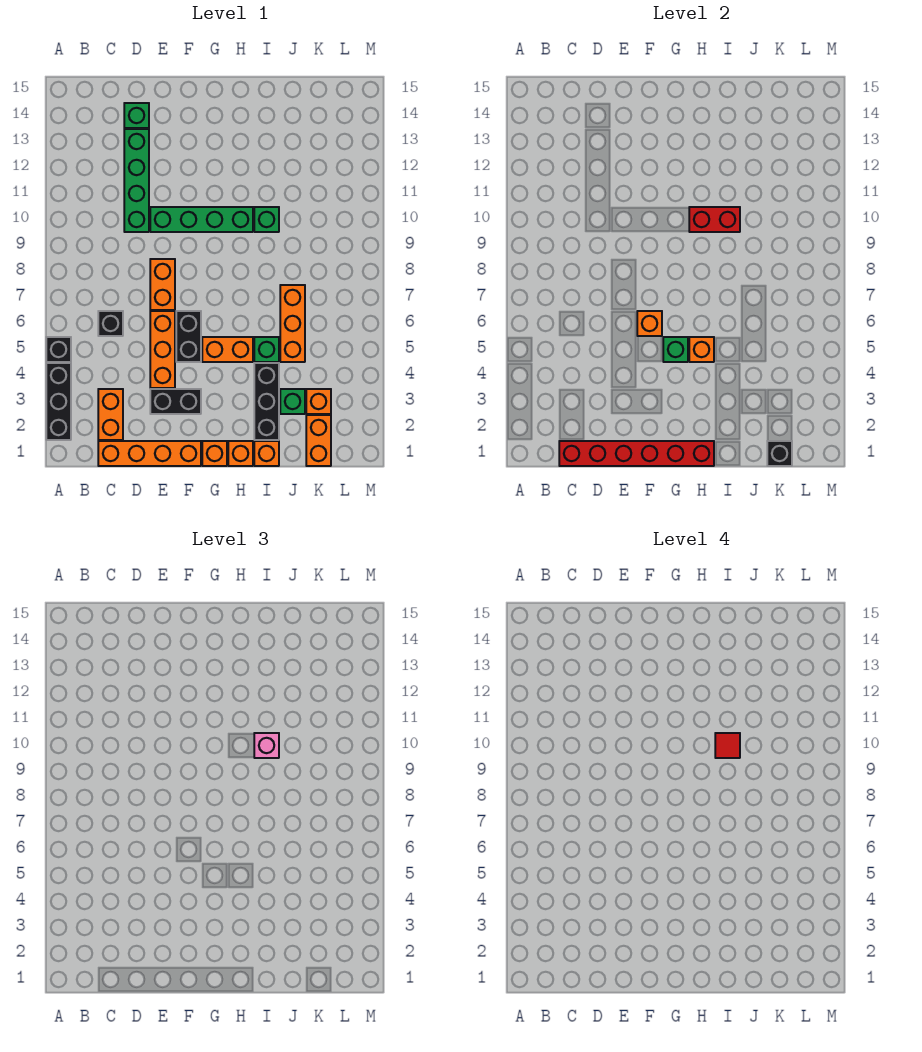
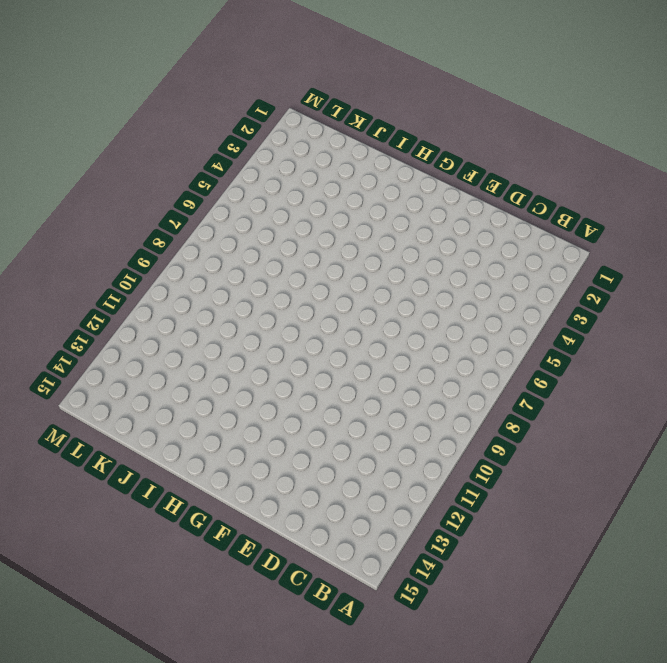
none -> black 1x3 brick [46,363,71,440]
none -> black 1x1 brick [46,337,71,362]
none -> orange 1x4 brick [98,441,201,466]
none -> orange 1x2 brick [98,389,123,440]

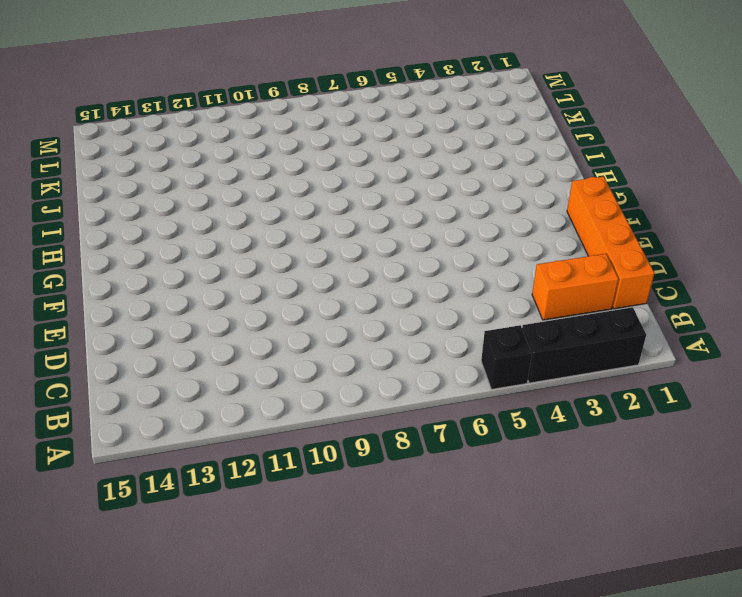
none -> black 1x1 brick [98,311,123,336]
none -> green 1x4 brick [124,129,149,232]
none -> green 1x1 brick [124,103,149,128]
none -> black 1x2 brick [150,389,201,414]

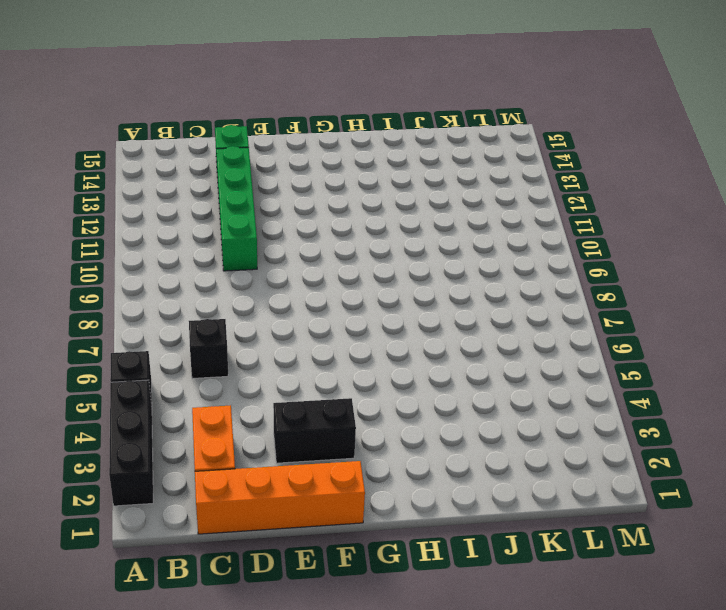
none -> orange 1x3 brick [150,311,175,388]
none -> orange 1x2 brick [150,259,175,310]
none -> green 1x4 brick [150,207,253,232]
none -> black 1x2 brick [176,311,201,362]

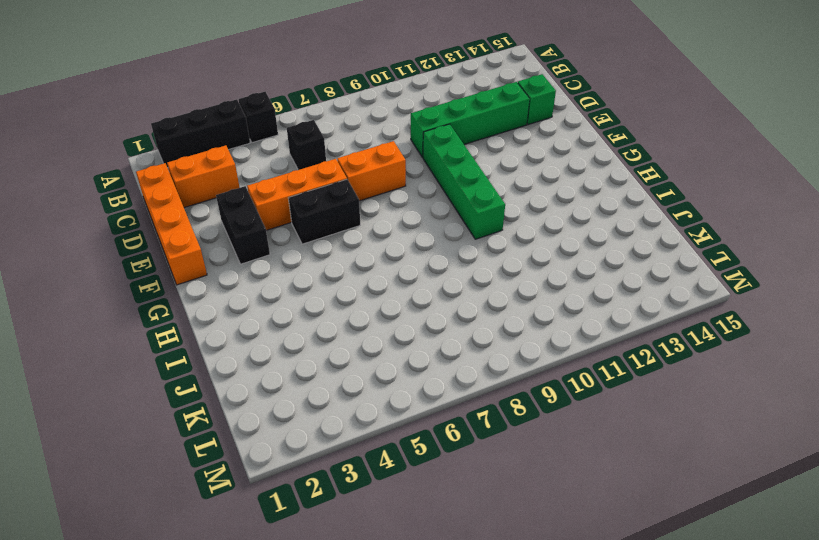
none -> orange 1x1 brick [202,441,227,466]
none -> orange 1x2 brick [202,337,253,362]
none -> orange 1x1 brick [228,441,253,466]
none -> orange 1x1 brick [254,441,279,466]

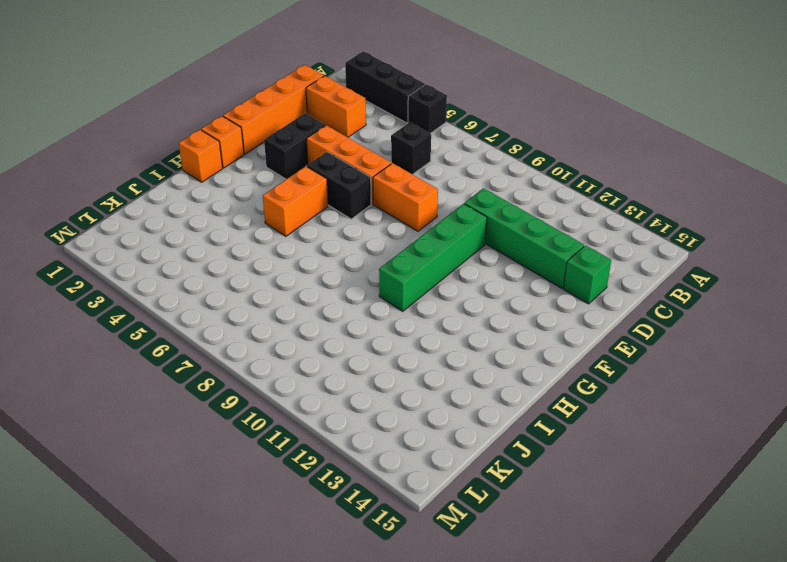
none -> orange 1x1 brick [254,441,279,466]
none -> black 1x3 brick [254,363,279,440]
none -> green 1x1 brick [254,337,279,362]
none -> green 1x1 brick [254,207,279,232]

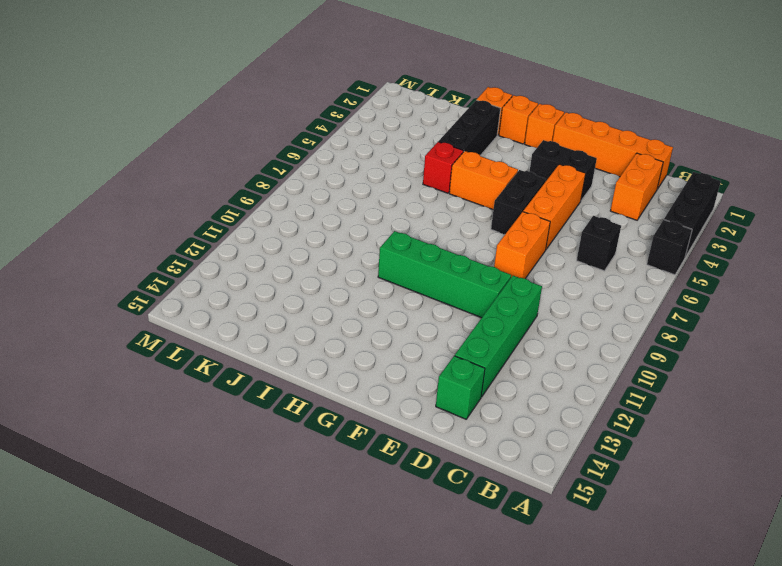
red 1x1 brick [423,142,463,193] -> green 1x1 brick [254,337,279,362]
none -> green 1x1 brick [254,207,279,232]
none -> green 1x1 brick [280,389,305,414]
none -> orange 1x3 brick [280,285,305,362]
none -> orange 1x2 brick [306,415,331,466]

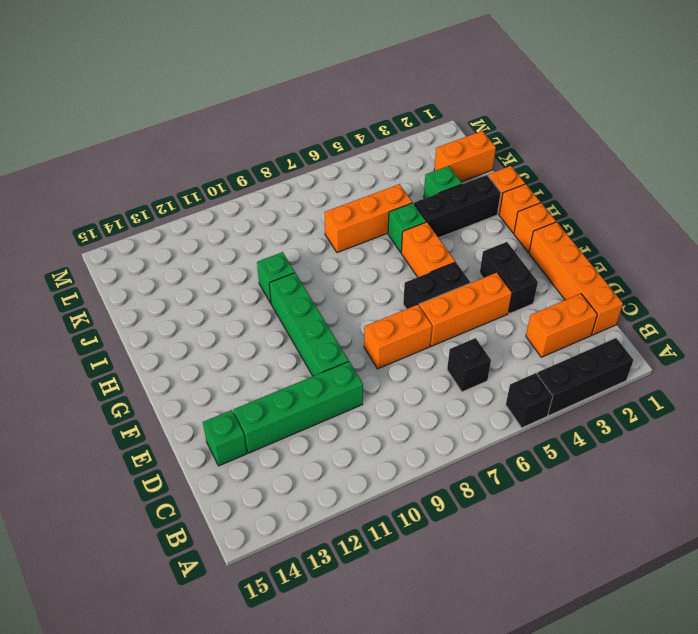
none -> orange 1x1 brick [306,389,331,414]
none -> red 1x6 brick [559,441,714,466]
none -> orange 1x1 brick [637,311,662,336]
none -> green 1x1 brick [663,337,688,362]

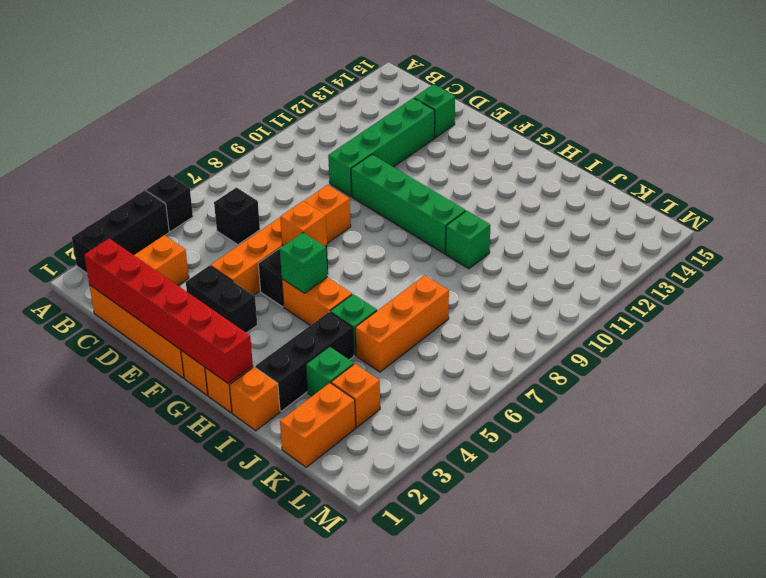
none -> orange 1x1 brick [689,337,714,362]
none -> red 1x2 brick [689,207,740,232]
none -> black 1x1 brick [767,441,792,466]
none -> pink 1x1 brick [254,733,279,758]

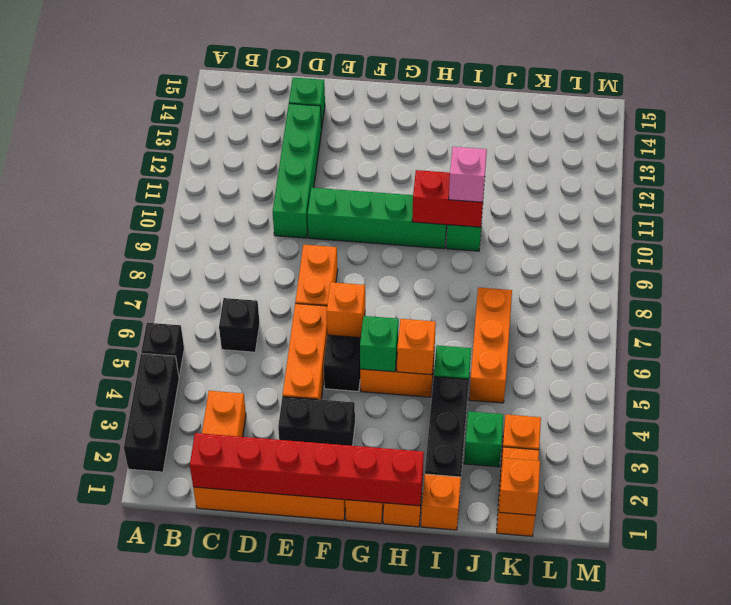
orange 1x1 brick [499,458,540,515] -> black 1x1 brick [767,441,792,466]
none -> red 1x1 tile [715,733,740,758]

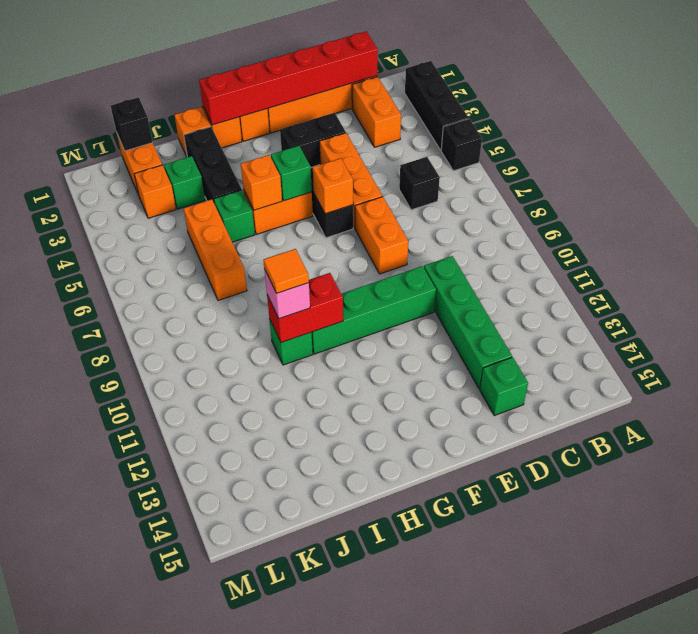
orange 1x1 tile [264,249,309,293] -> red 1x1 tile [715,733,740,758]

